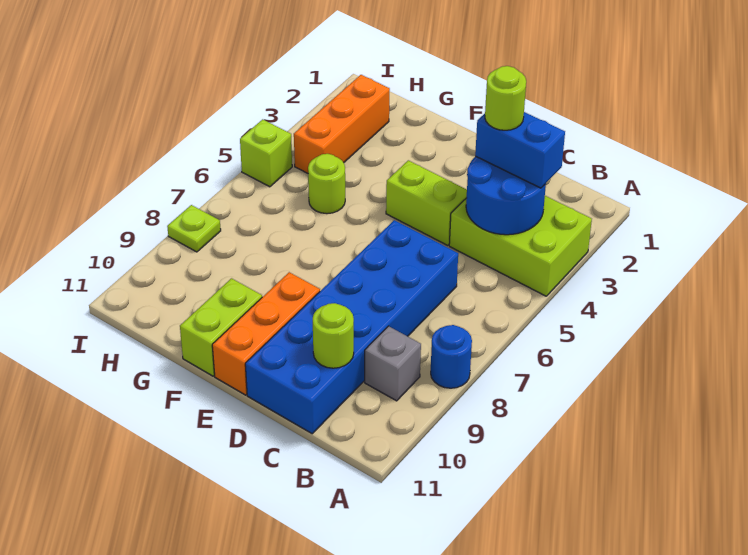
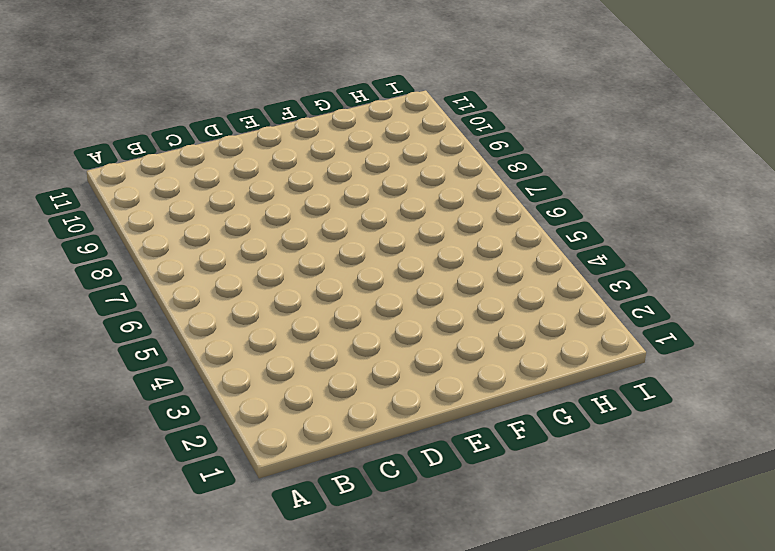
none -> lime 2x3 brick [449,196,592,296]
none -> blue 1x1 round brick [431,325,472,388]
none -> grey 1x1 brick [365,326,421,401]

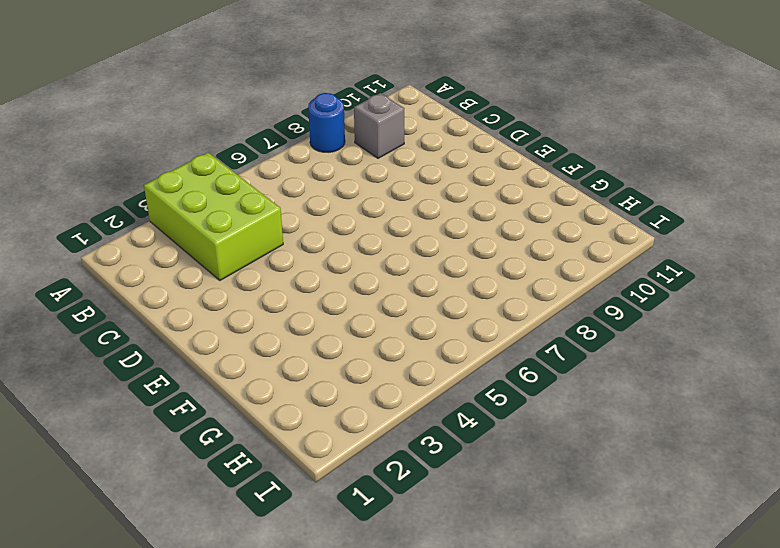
none -> blue 2x6 brick [245,220,458,434]
none -> lime 1x2 brick [386,160,467,246]
none -> orange 1x3 brick [212,272,320,395]

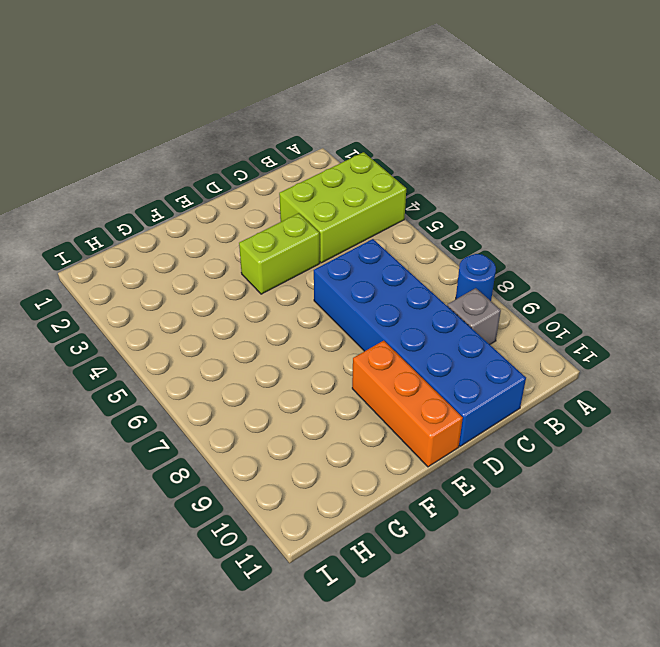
none -> lime 1x2 brick [180,278,262,376]
none -> lime 1x1 round brick [308,154,345,214]
none -> orange 1x3 brick [294,75,390,173]

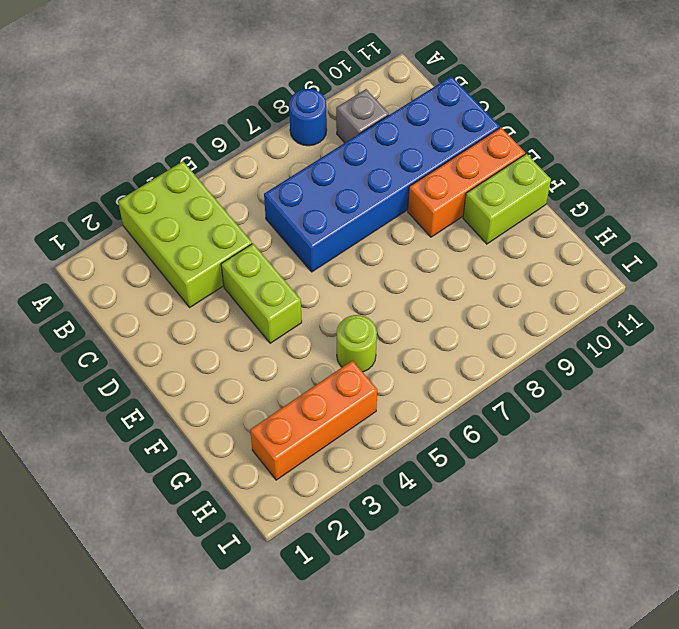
none -> lime 1x1 brick [240,119,292,187]
none -> lime 1x1 plate [167,205,221,252]
none -> blue 2x2 round brick [466,156,546,235]

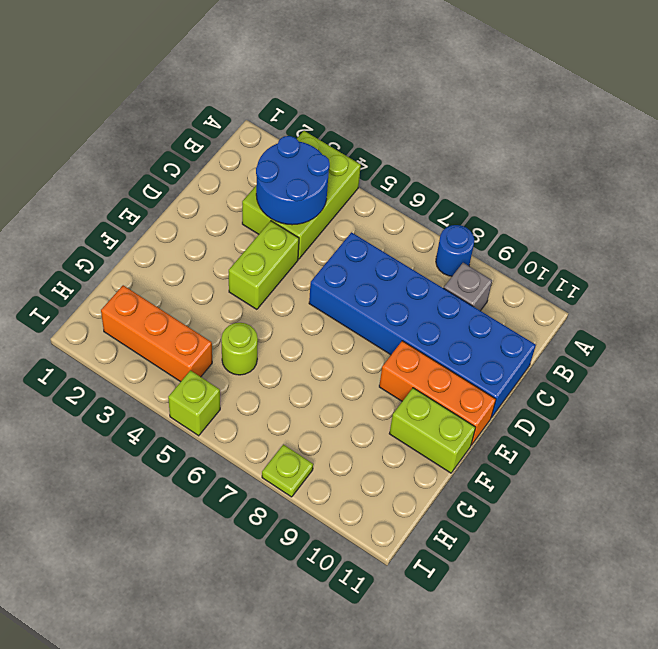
none -> lime 1x1 round brick [313,303,354,368]
none -> blue 1x2 brick [475,112,565,188]
none -> lime 1x1 round brick [485,66,526,130]

